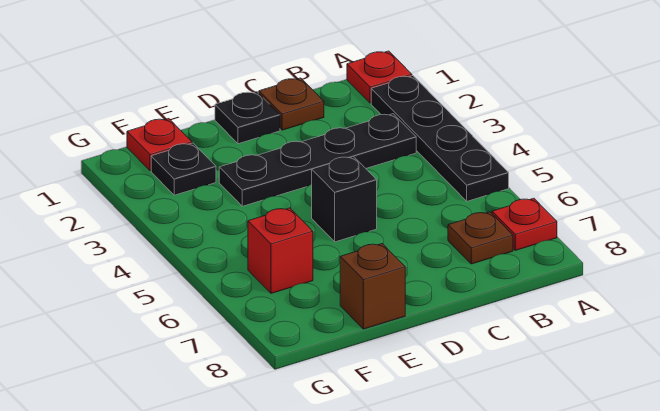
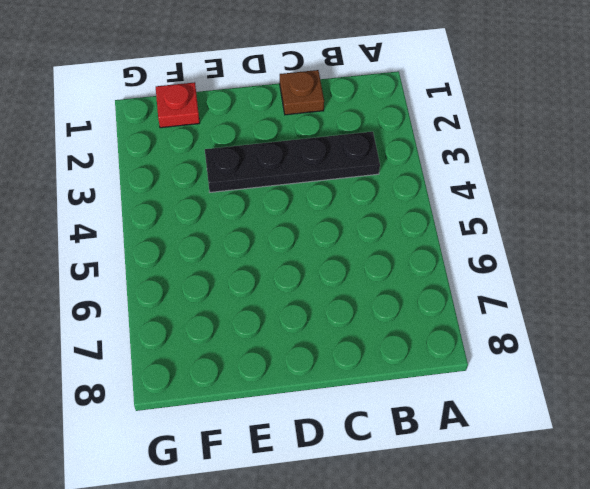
none -> red 1x1 plate [347,51,412,103]
none -> black 1x4 plate [371,76,509,201]
none -> red 1x1 plate [492,198,557,250]

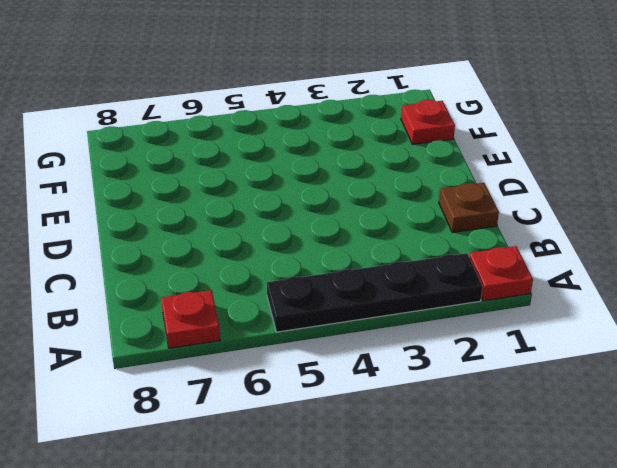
none -> black 1x4 plate [219,114,416,206]
none -> brown 1x1 plate [448,212,513,264]
none -> black 1x1 plate [215,92,280,144]

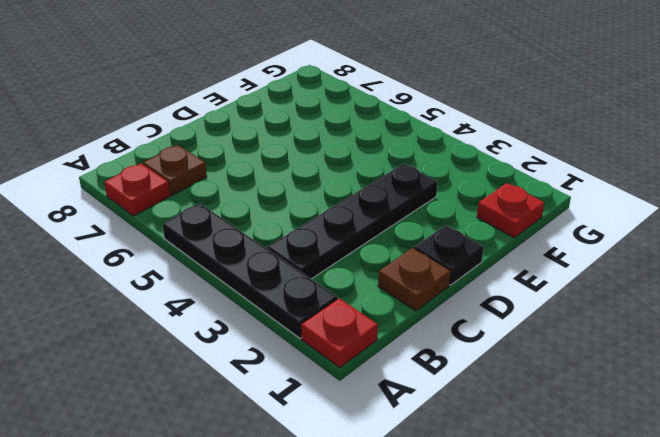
none -> black 1x1 brick [312,156,377,242]
none -> brown 1x1 brick [340,244,405,329]
none -> black 1x1 plate [151,143,216,195]

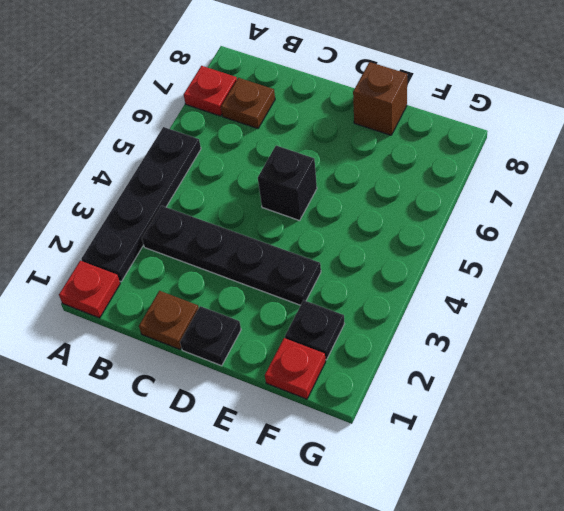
none -> red 1x1 brick [248,208,313,293]

